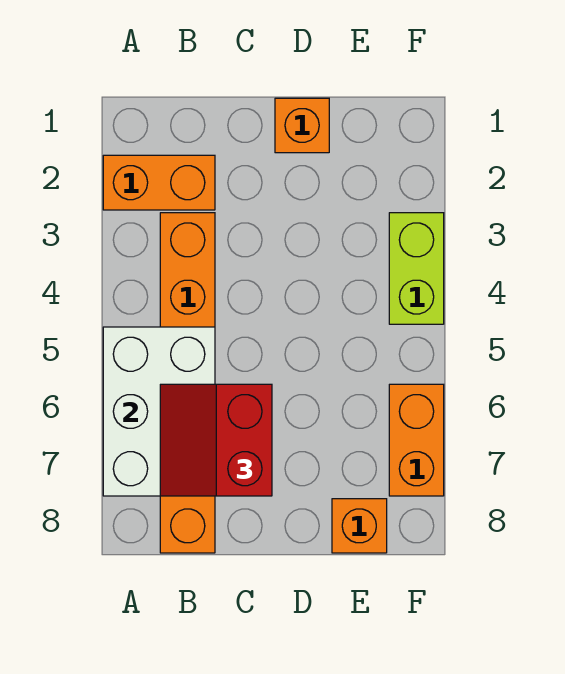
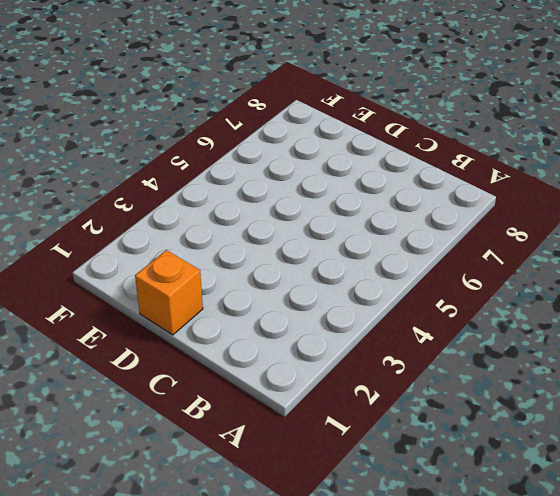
none -> orange 1x2 brick [103,155,215,210]
none -> orange 1x6 brick [160,213,215,553]

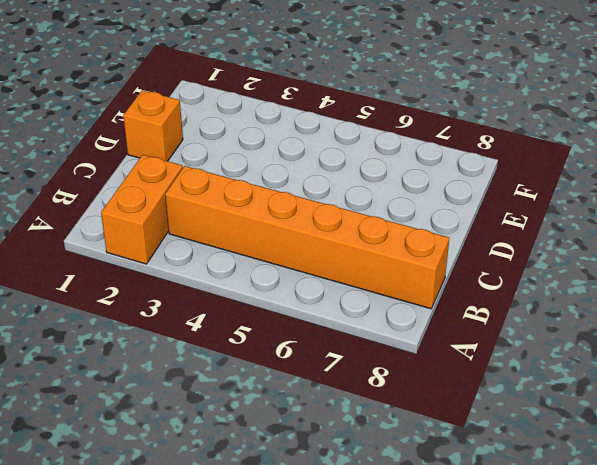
none -> orange 1x1 brick [332,499,387,553]
none -> lime 1x2 brick [389,213,444,324]

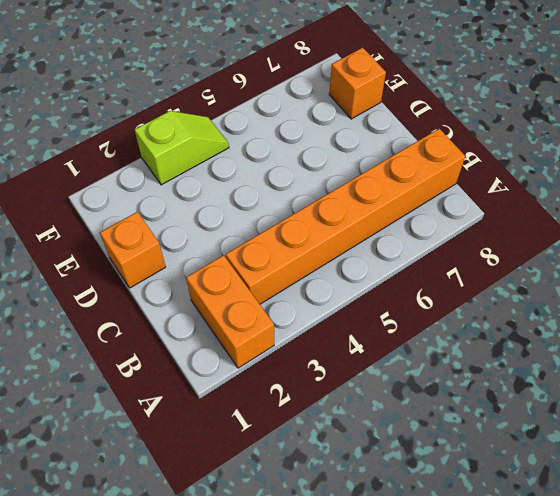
lime 1x2 slope [135,111,229,185] -> lime 1x2 brick [389,213,444,324]
none -> orange 1x2 brick [389,384,444,496]
none -> white 2x3 brick [103,327,215,496]

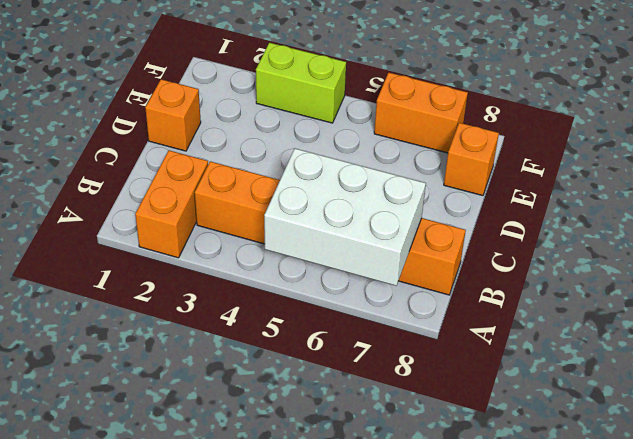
none -> red 2x2 slope [160,384,272,496]

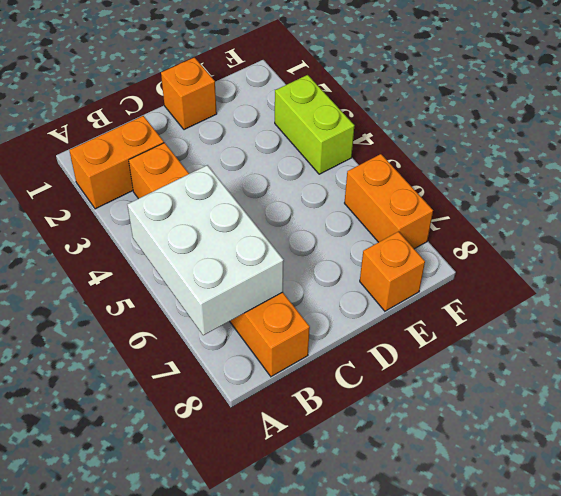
none -> red 2x2 slope [160,384,272,496]

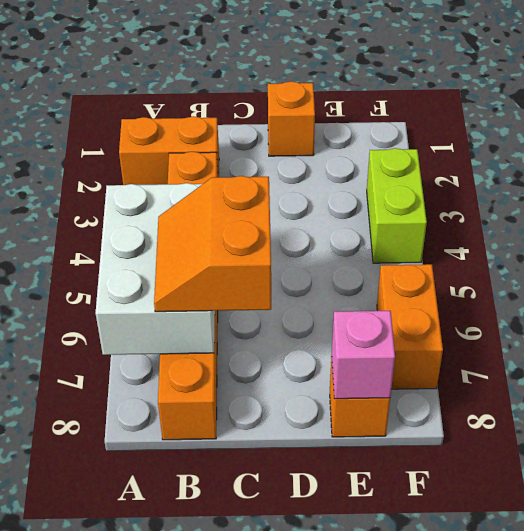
orange 2x2 slope [154,176,271,312] -> red 2x2 slope [160,384,272,496]
pink 1x1 brick [332,311,395,399] -> none

